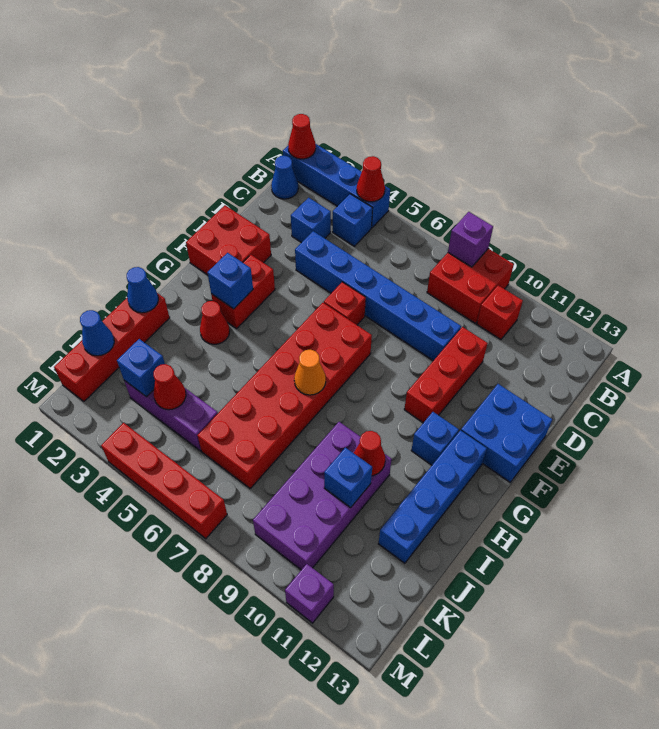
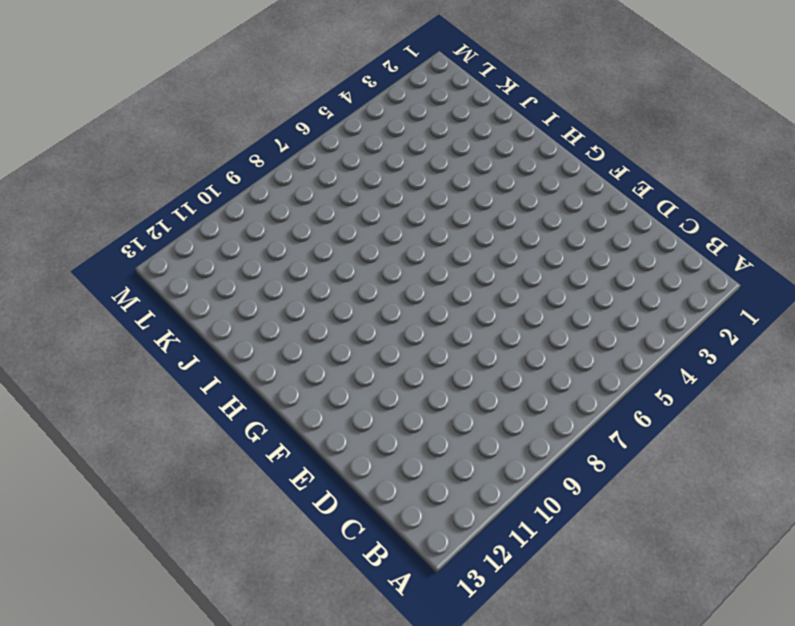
none -> blue 1x4 brick [283,144,390,228]
none -> red 2x2 brick [427,249,514,323]
none -> blue 1x1 cone [271,156,298,199]
none -> blue 1x1 brick [333,194,372,246]

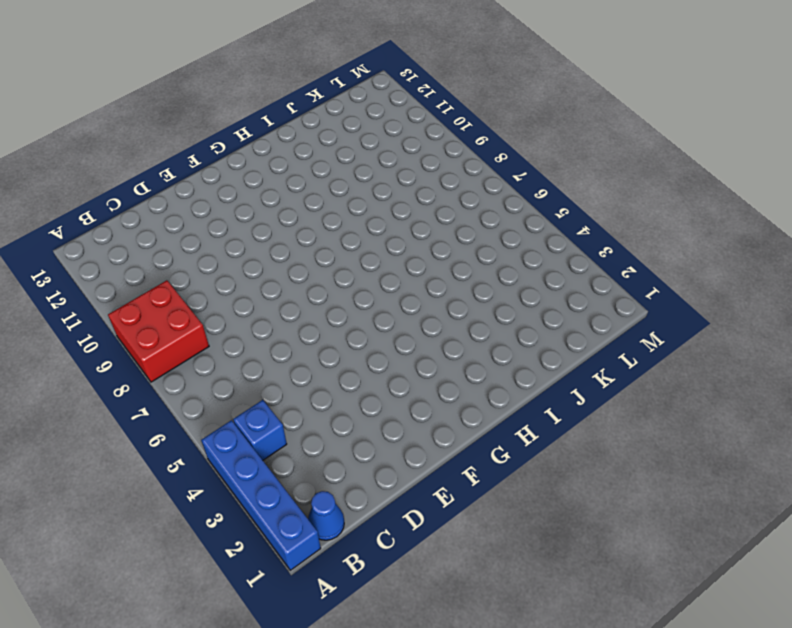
none -> red 1x1 brick [477,285,523,340]
none -> blue 1x1 brick [291,198,331,243]
none -> blue 1x6 brick [295,231,461,361]
none -> red 1x3 brick [404,327,488,423]

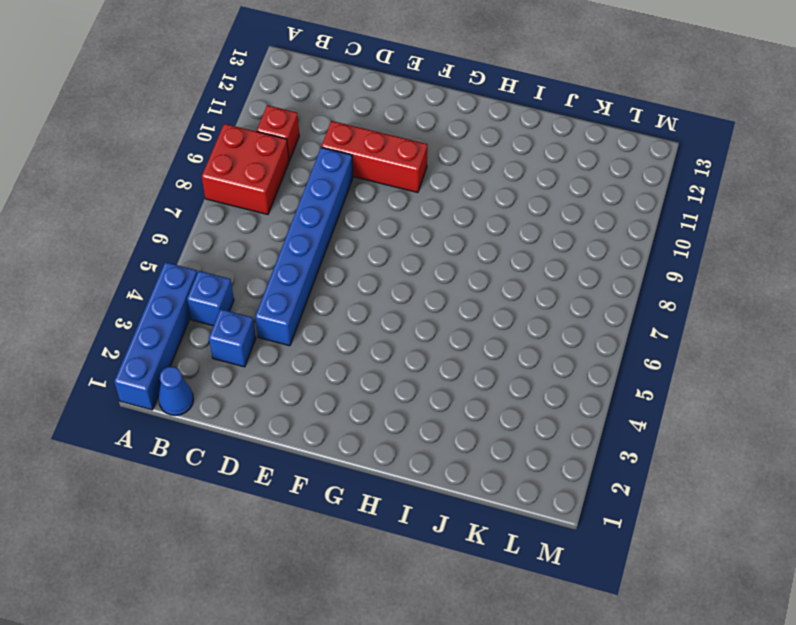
none -> red 2x2 brick [186,206,271,275]
none -> red 1x1 brick [324,282,366,325]
none -> blue 2x2 brick [461,384,552,482]
none -> red 1x2 brick [211,255,275,329]

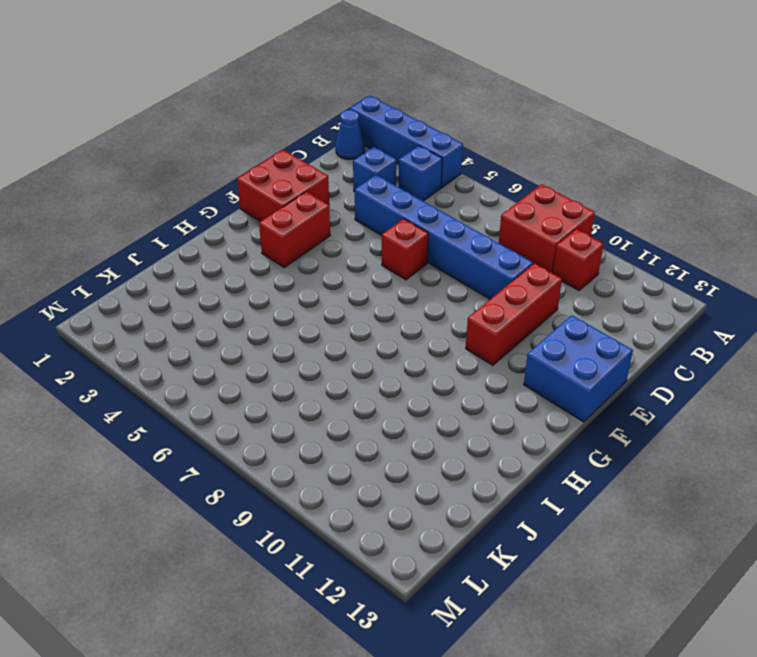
none -> red 2x6 brick [197,303,372,488]
none -> blue 1x1 brick [411,412,459,465]
none -> blue 1x4 brick [378,430,487,563]
none -> red 1x1 cone [200,301,230,344]

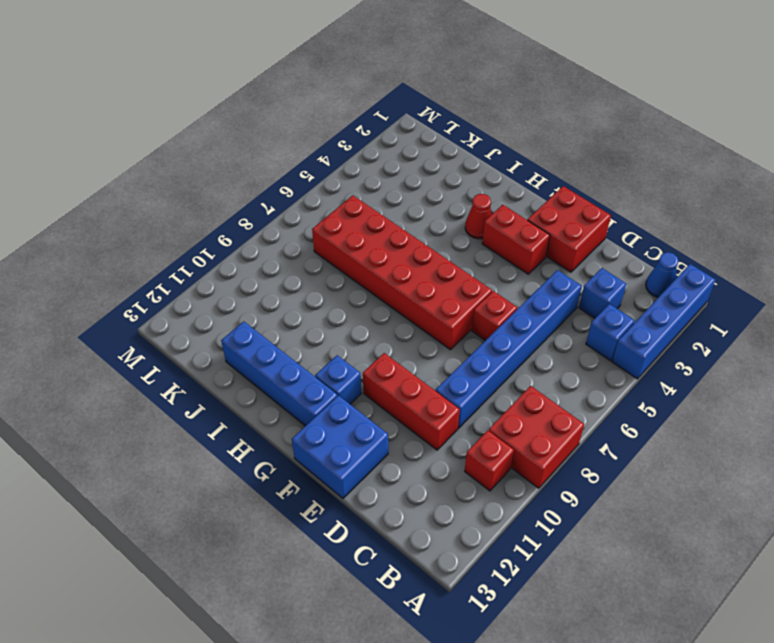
none -> red 1x4 brick [54,293,170,401]
none -> purple 2x4 brick [253,422,392,570]
none -> purple 1x3 brick [124,380,218,451]
none -> red 1x4 brick [101,423,227,539]

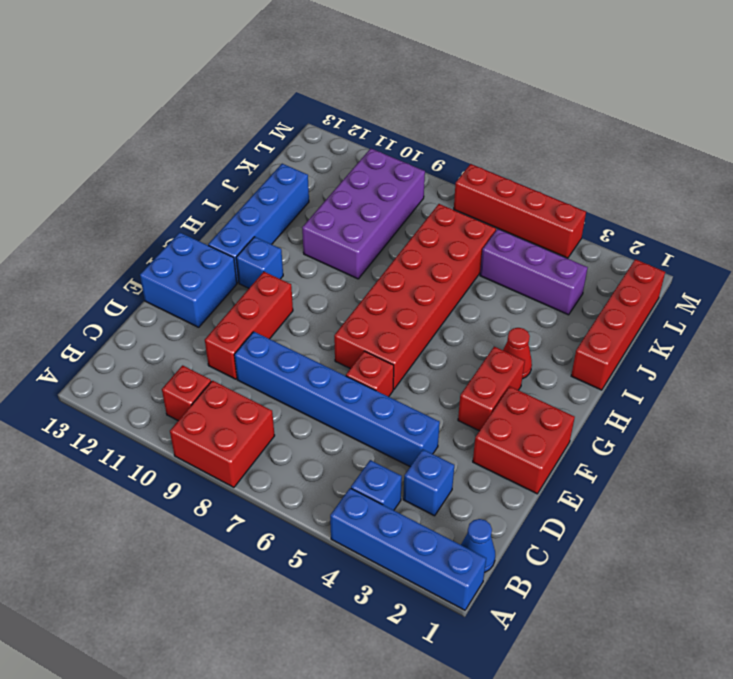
none -> purple 1x1 brick [285,564,334,623]
none -> red 1x1 cone [288,114,316,159]
none -> red 1x1 cone [357,156,385,202]
none -> purple 1x1 brick [448,212,493,267]

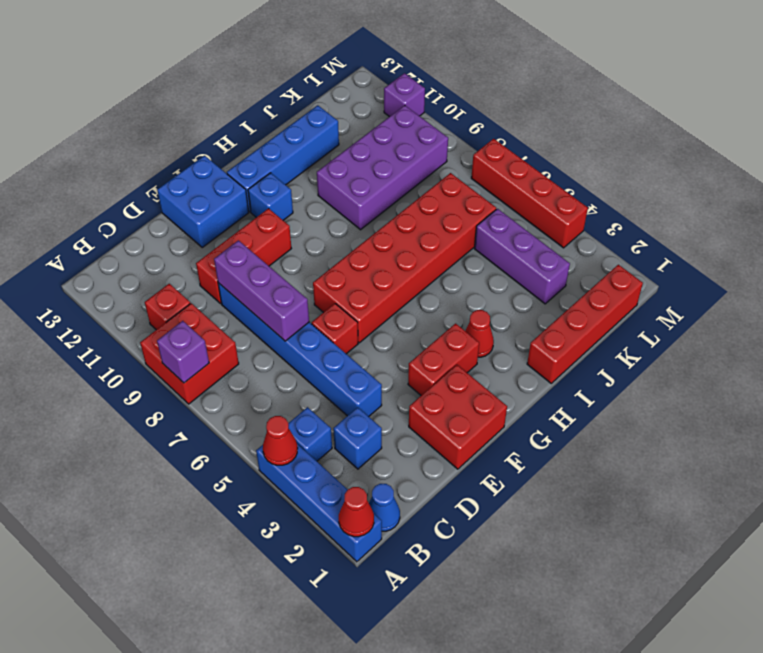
purple 1x3 brick [214,240,309,341] -> none
none -> blue 1x1 brick [207,253,253,309]
none -> orange 1x1 cone [294,350,326,395]
none -> blue 1x1 cone [127,267,158,313]
none -> red 1x1 cone [354,431,385,476]

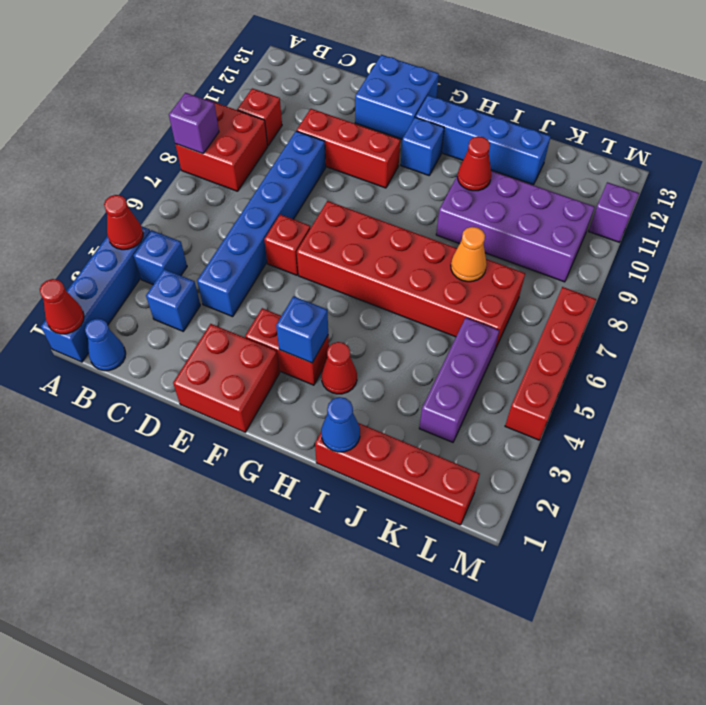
orange 1x1 cone [451,227,487,282] -> orange 1x1 cone moved to [294,350,326,395]
none -> blue 1x1 brick [324,447,372,508]
none -> blue 1x1 cone [80,310,114,356]
none -> blue 1x1 brick [117,339,165,397]
none -> red 1x1 cone [154,364,186,410]

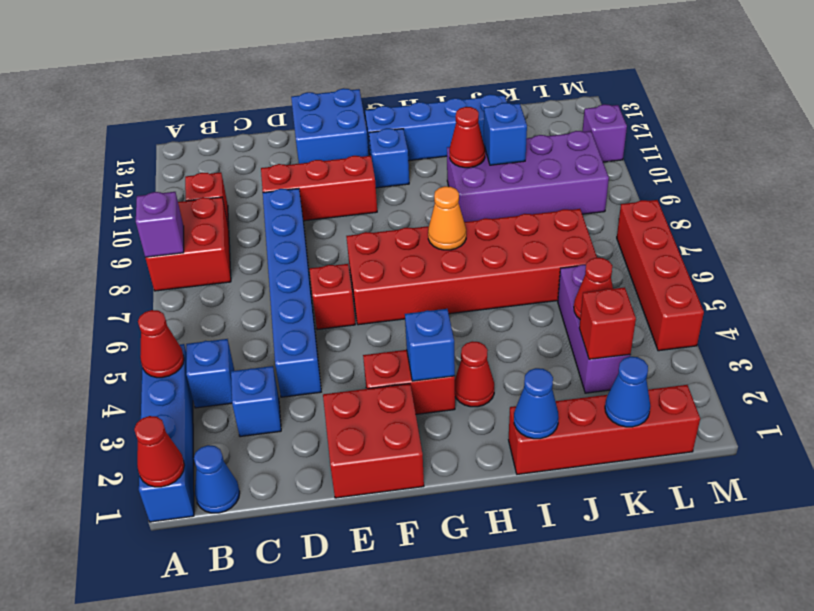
red 1x1 brick [579,287,636,359] -> blue 1x1 brick [117,339,165,397]

